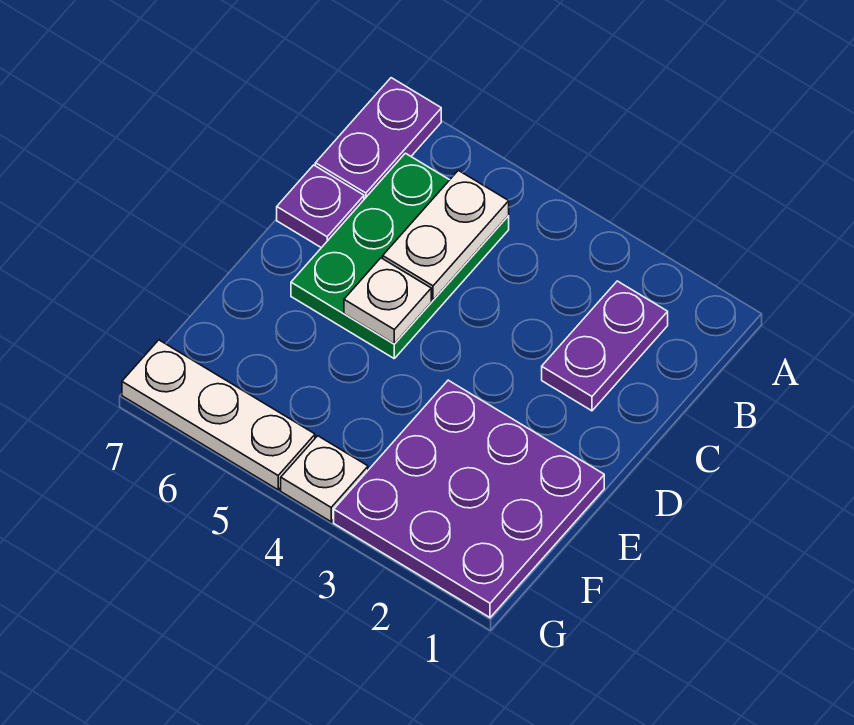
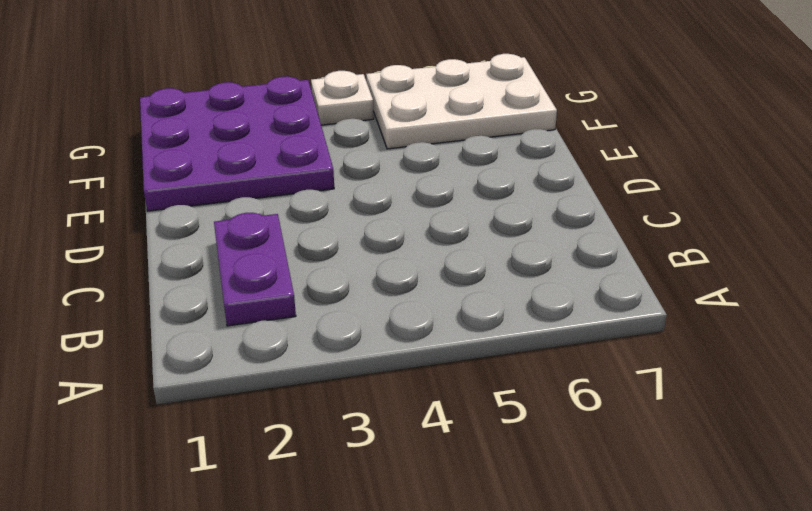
white 2x3 plate [366,54,557,149] -> white 1x3 plate [122,340,315,490]
none -> purple 1x2 plate [315,78,441,199]
none -> green 2x3 plate [291,153,509,358]

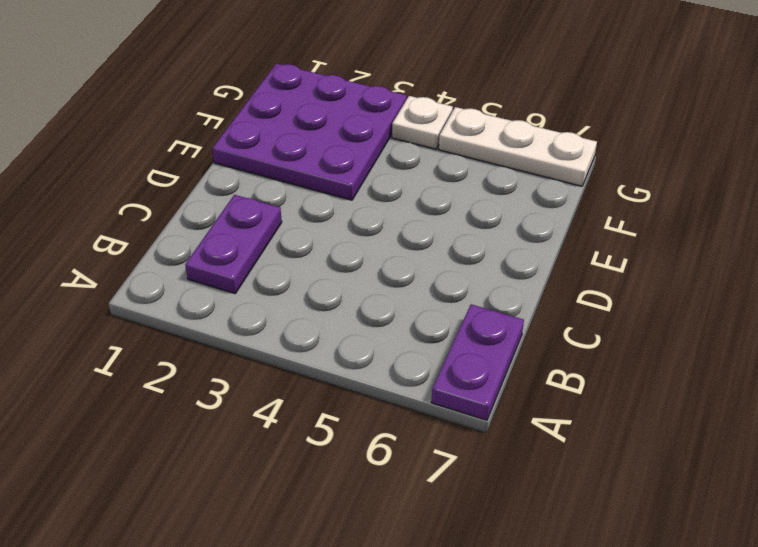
none -> green 2x3 plate [291,153,509,358]
none -> purple 1x1 plate [277,165,364,248]

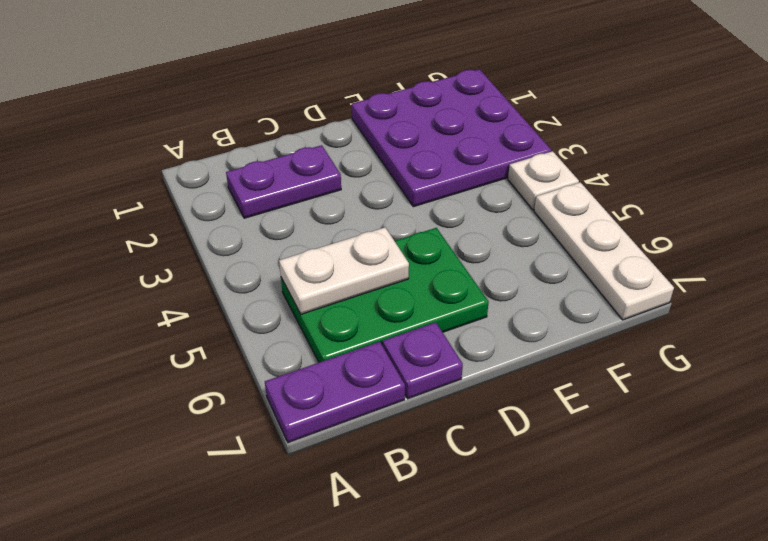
none -> white 1x1 plate [344,258,431,344]

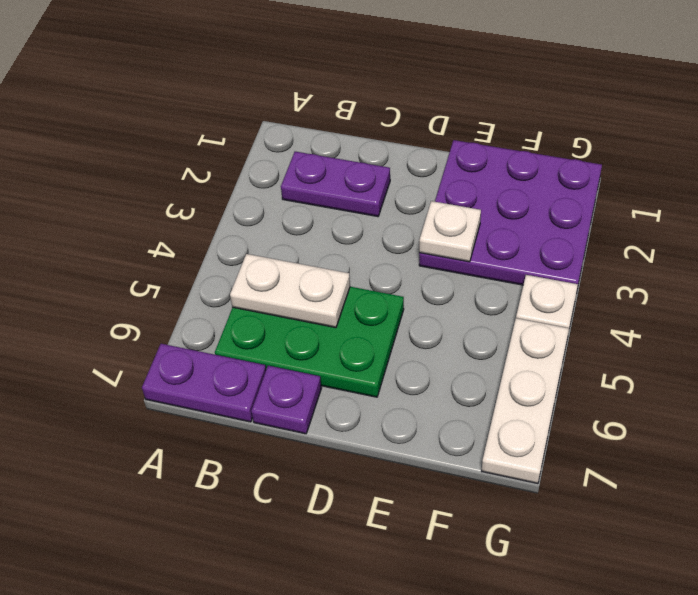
white 1x1 plate [419,201,481,262] -> white 1x1 plate moved to [344,258,431,344]

